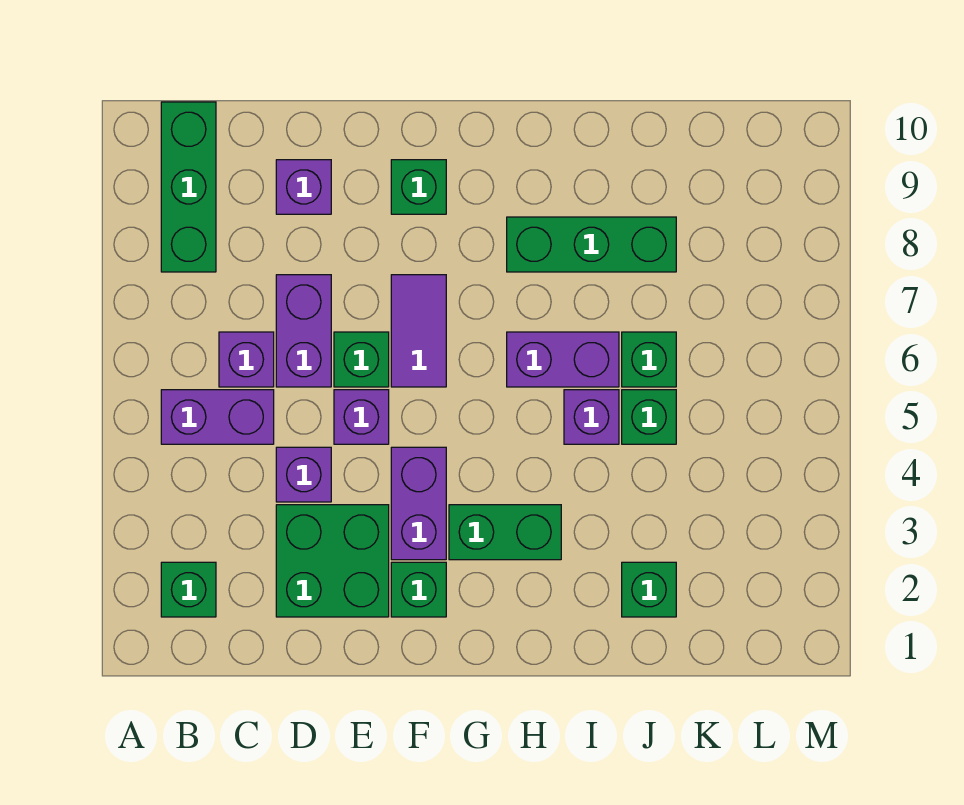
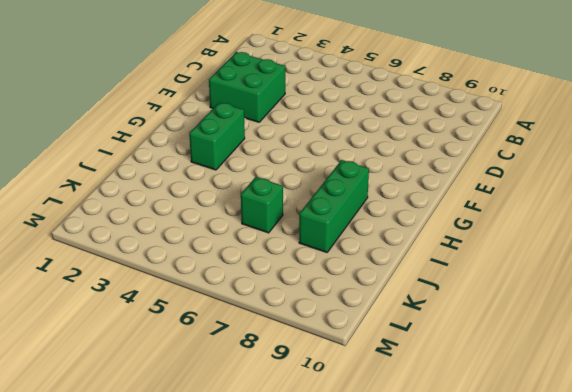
none -> green 1x1 brick [161,562,216,617]
none -> purple 1x2 brick [161,390,274,444]
none -> green 1x3 brick [161,102,216,272]

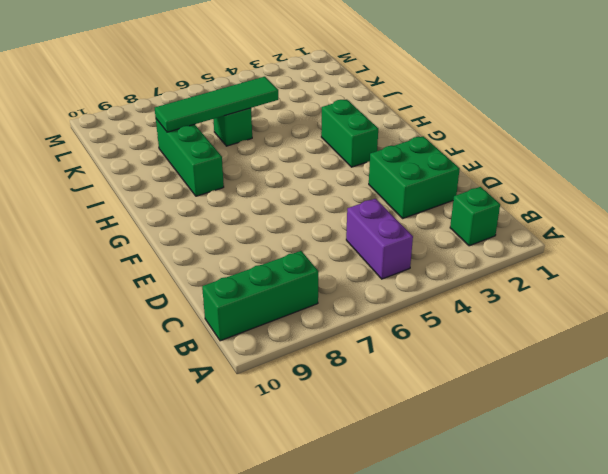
green 1x4 tile [155,77,278,132] -> none
none -> purple 1x1 brick [219,332,274,387]
none -> purple 1x1 brick [276,447,331,502]
none -> purple 1x2 brick [276,275,331,387]

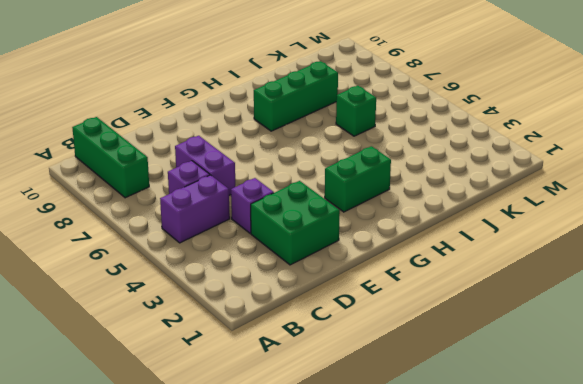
none -> green 1x1 brick [161,562,216,617]
none -> purple 1x1 brick [276,160,331,214]
none -> purple 1x1 brick [334,390,389,444]

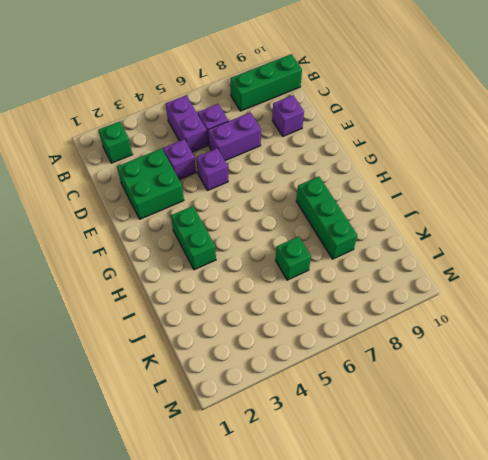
none -> green 1x1 brick [334,332,389,387]
none -> green 1x1 brick [391,562,446,617]
none -> purple 1x2 brick [391,447,446,560]

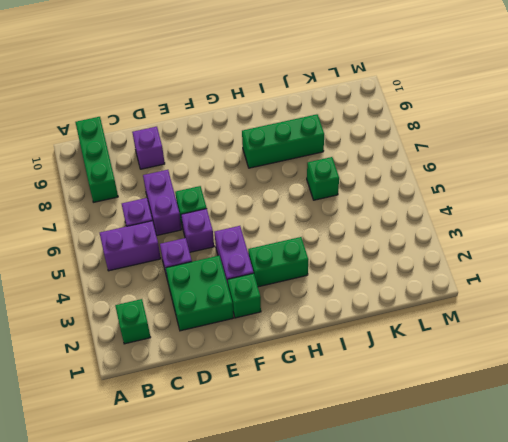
none -> purple 1x2 tile [391,275,446,387]
none -> green 1x1 brick [391,160,446,214]
none -> purple 1x2 brick [507,332,619,387]

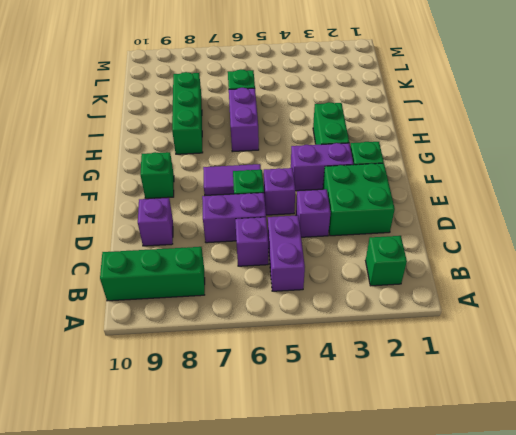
none -> purple 1x1 brick [564,390,619,444]
none -> green 1x1 brick [622,562,676,617]
none -> green 1x1 brick [622,390,676,444]

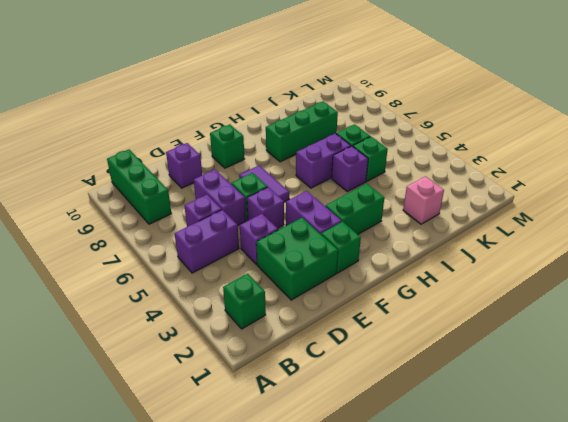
pink 1x1 brick [403,176,444,224] -> green 1x1 brick [622,562,676,617]

